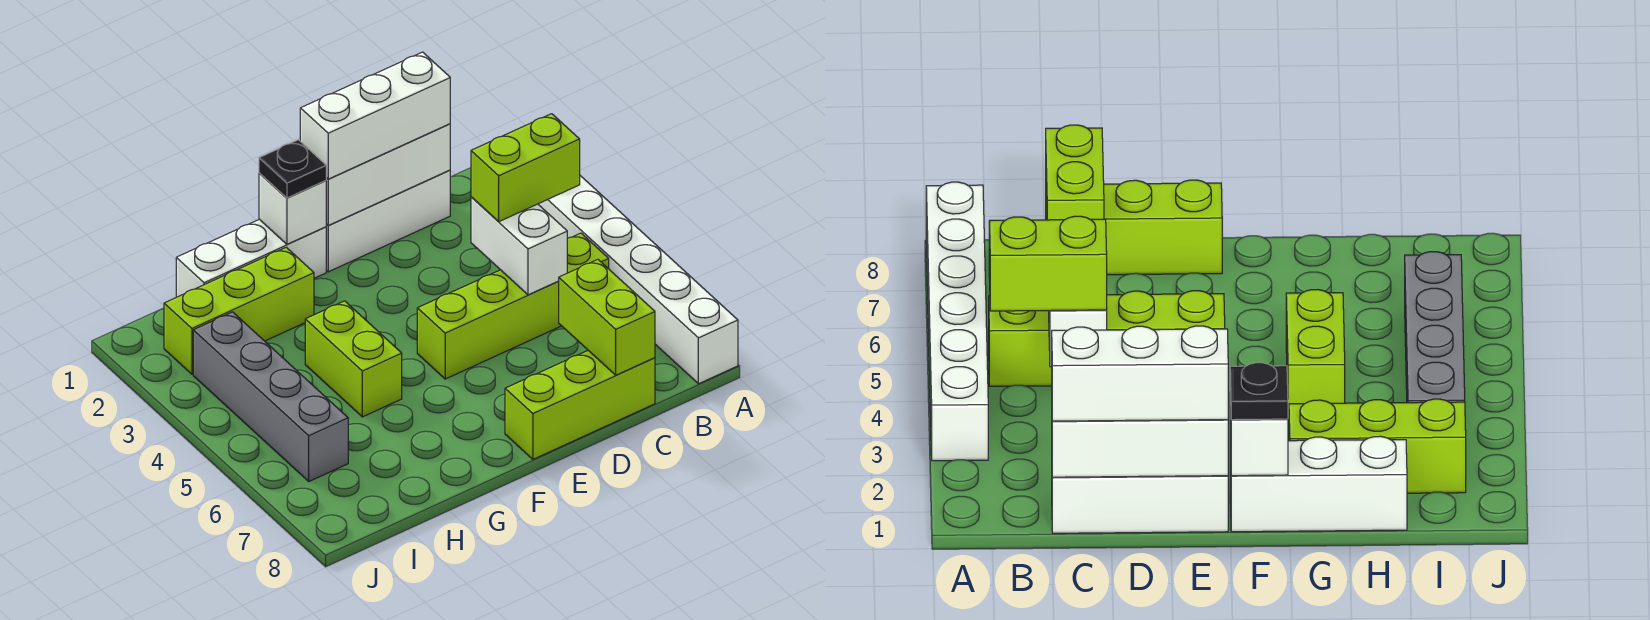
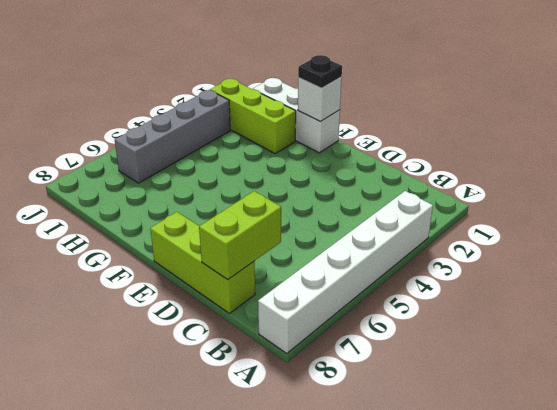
none -> lime 1x4 brick [417,233,609,379]
none -> white 1x3 brick [326,170,450,272]
none -> lime 1x2 brick [305,301,402,417]

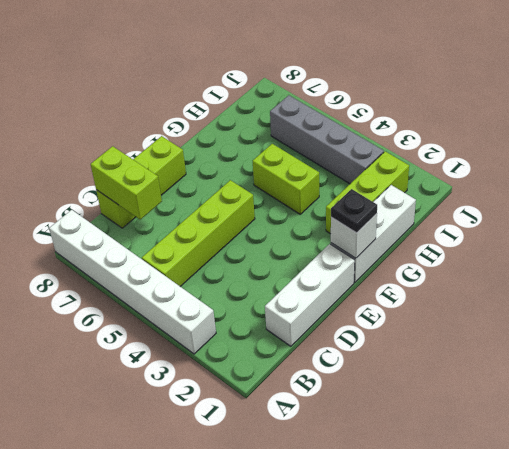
none -> white 1x3 brick [326,124,450,225]
none -> white 1x2 brick [471,197,567,295]
none -> lime 1x2 brick [471,114,580,222]

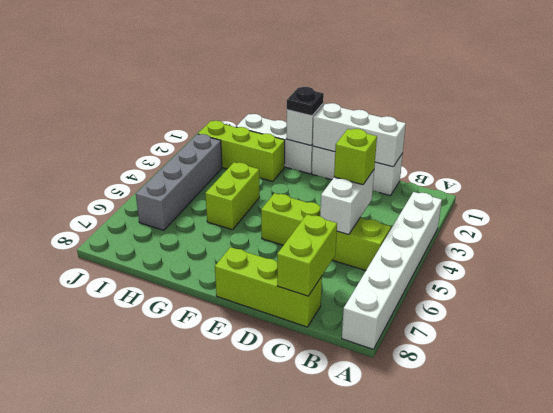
lime 1x1 brick [334,129,377,185] -> lime 1x2 brick [471,114,580,222]
none -> white 1x3 brick [300,52,450,179]

